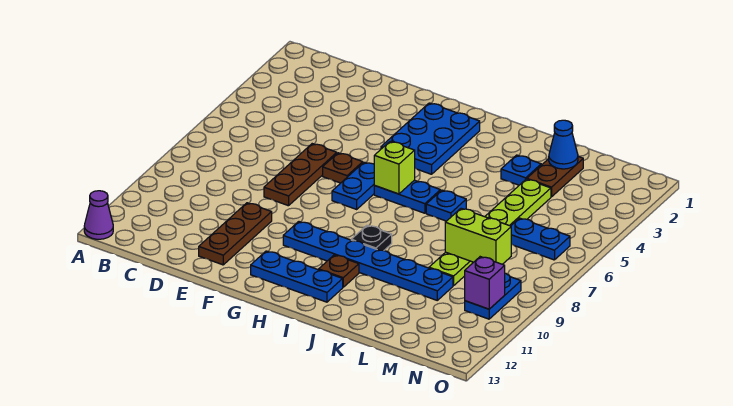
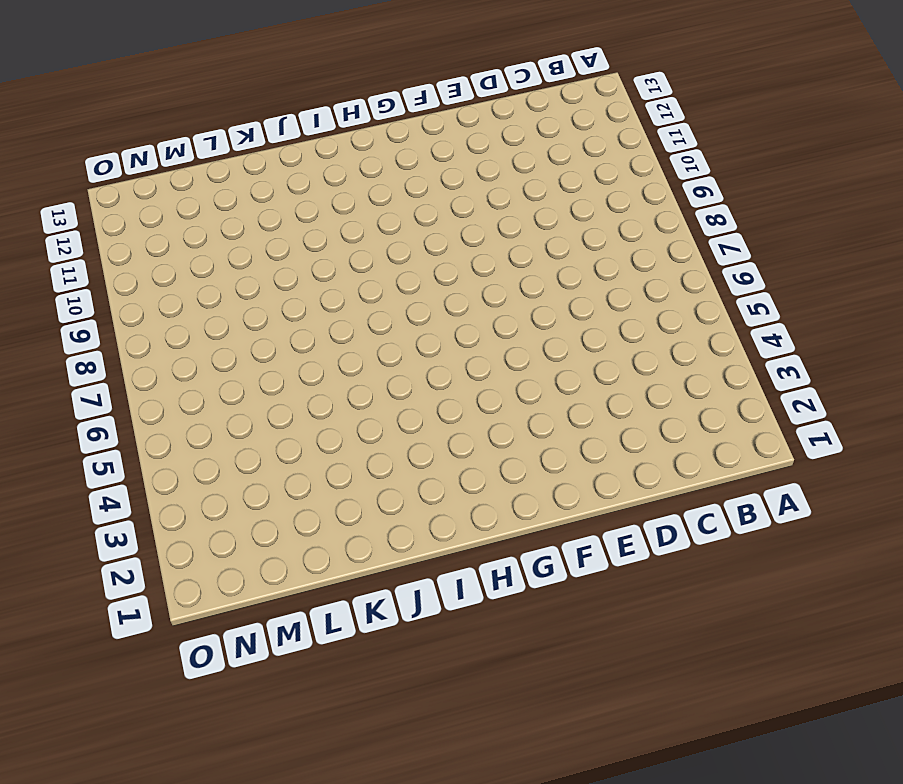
none -> purple 1x1 cone [84,191,113,239]
none -> brown 1x3 plate [264,144,337,206]
none -> brown 1x3 plate [199,203,272,265]

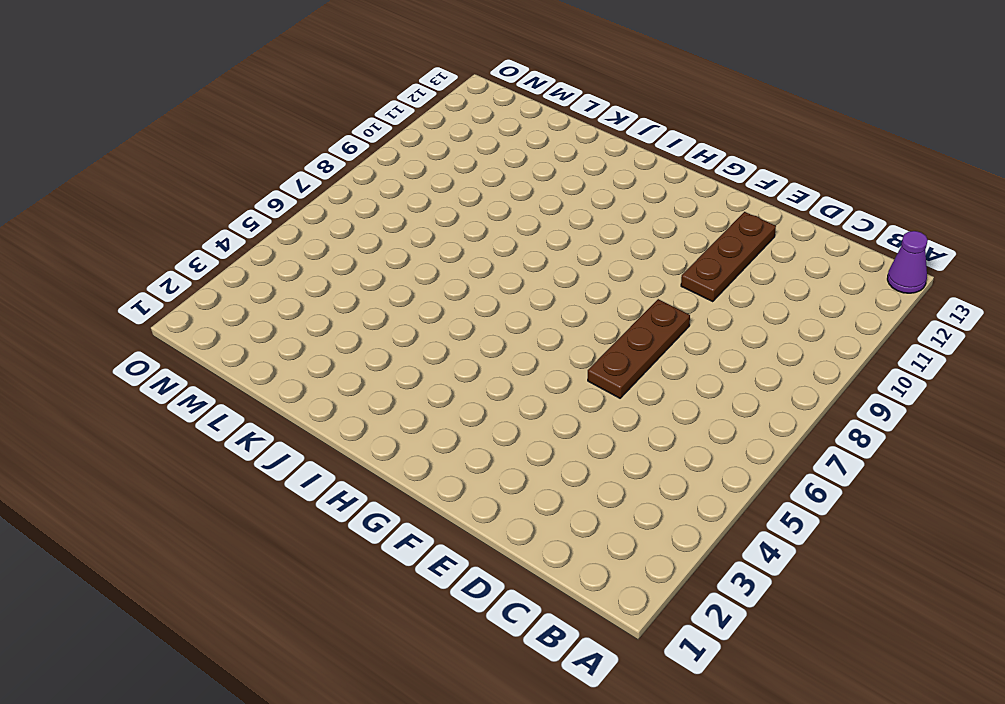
none -> brown 1x1 plate [323,153,363,183]
none -> blue 2x3 plate [381,103,480,174]
none -> blue 1x2 plate [332,162,375,209]

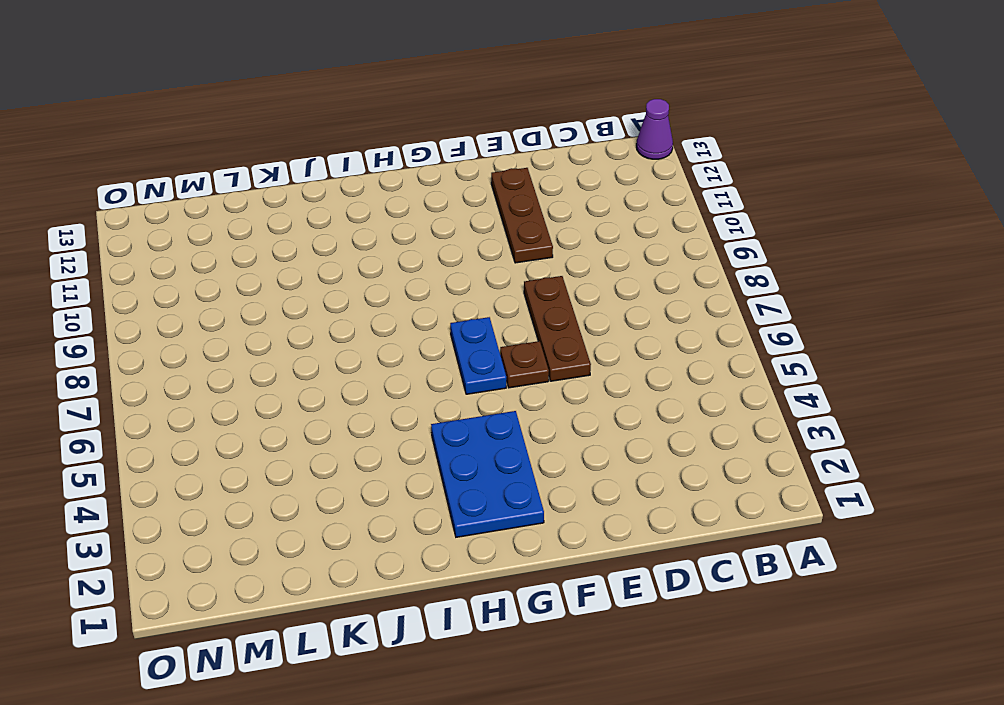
none -> blue 1x6 plate [283,222,453,300]
none -> blue 1x3 plate [251,251,343,302]
none -> blue 1x2 plate [374,180,440,213]

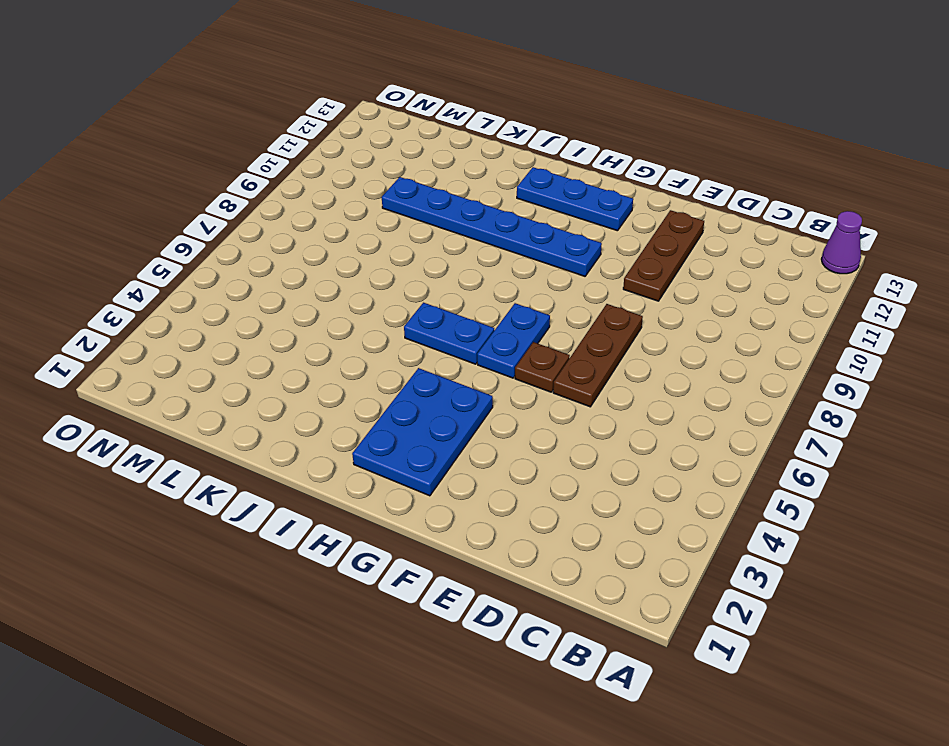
none -> black 1x1 plate [351,225,392,251]
none -> brown 1x1 plate [319,255,359,287]
none -> blue 1x1 plate [426,190,466,221]

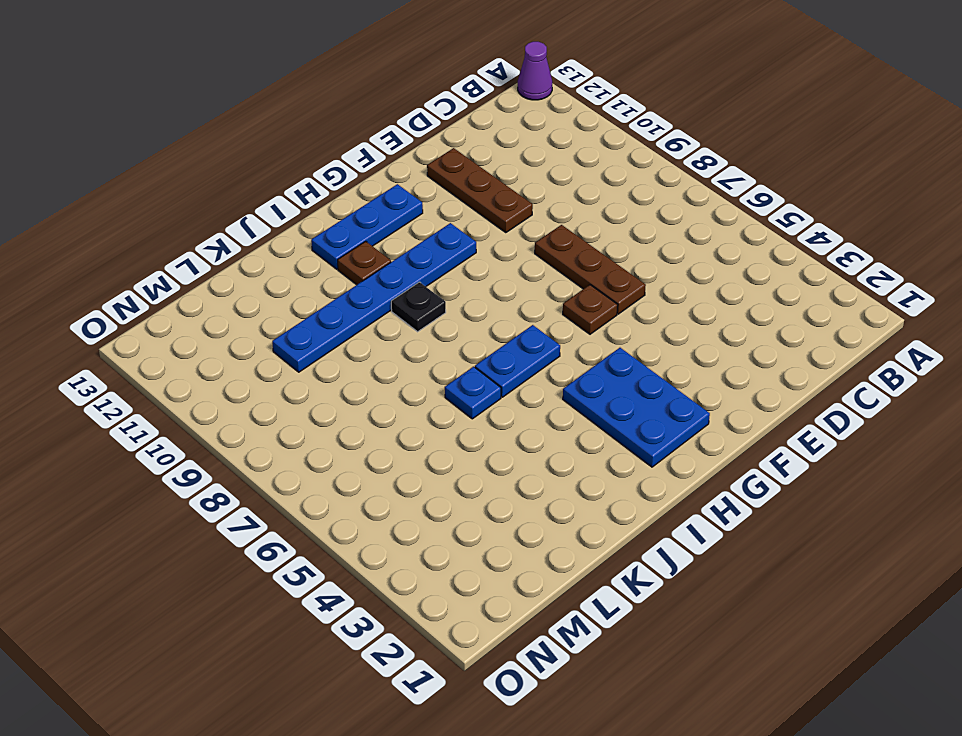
none -> blue 1x2 plate [332,162,375,209]
none -> blue 1x1 plate [501,155,541,185]
none -> brown 1x2 plate [527,157,583,197]

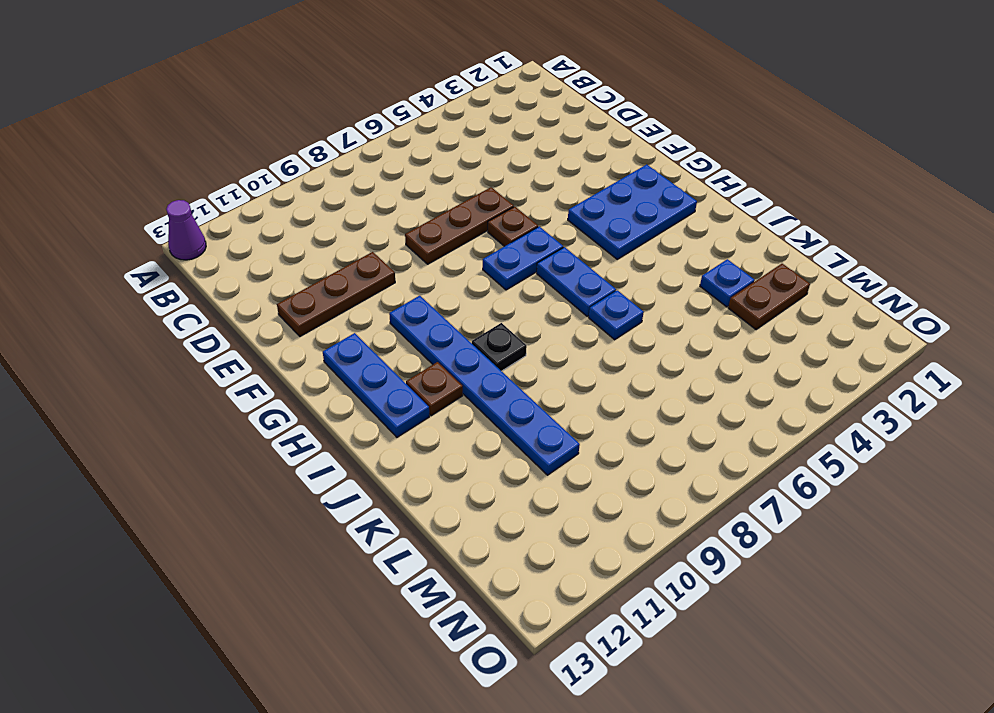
none -> lime 1x6 plate [429,179,551,286]
none -> blue 1x2 plate [511,218,570,260]
none -> blue 1x2 plate [465,273,521,319]

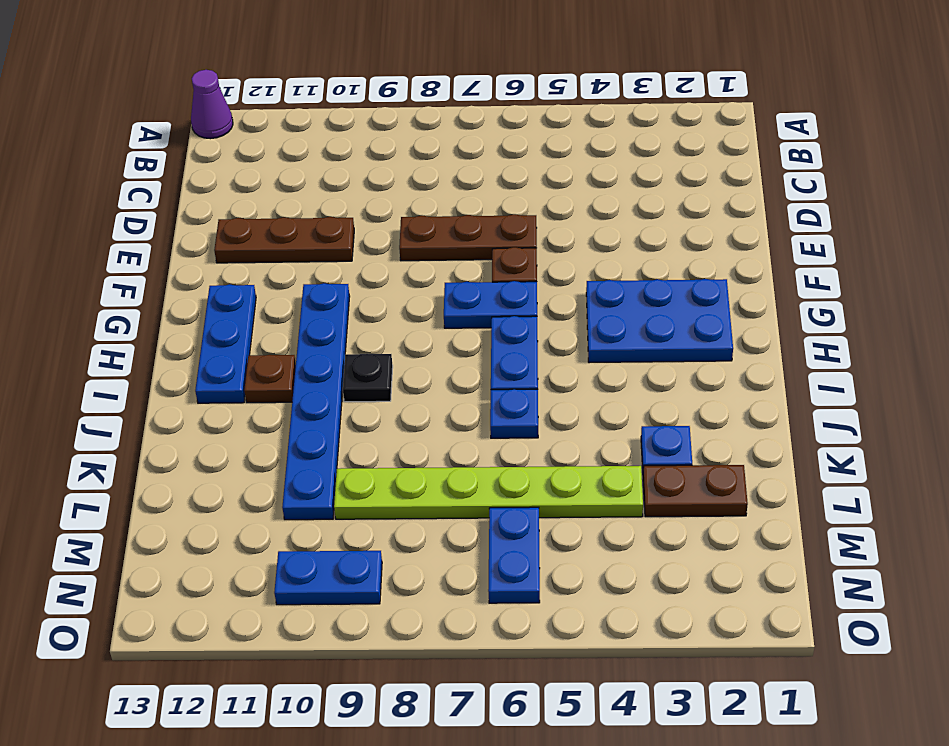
none -> lime 1x1 brick [374,141,415,194]
none -> blue 1x1 cone [549,120,578,169]
none -> lime 1x2 brick [445,208,511,264]

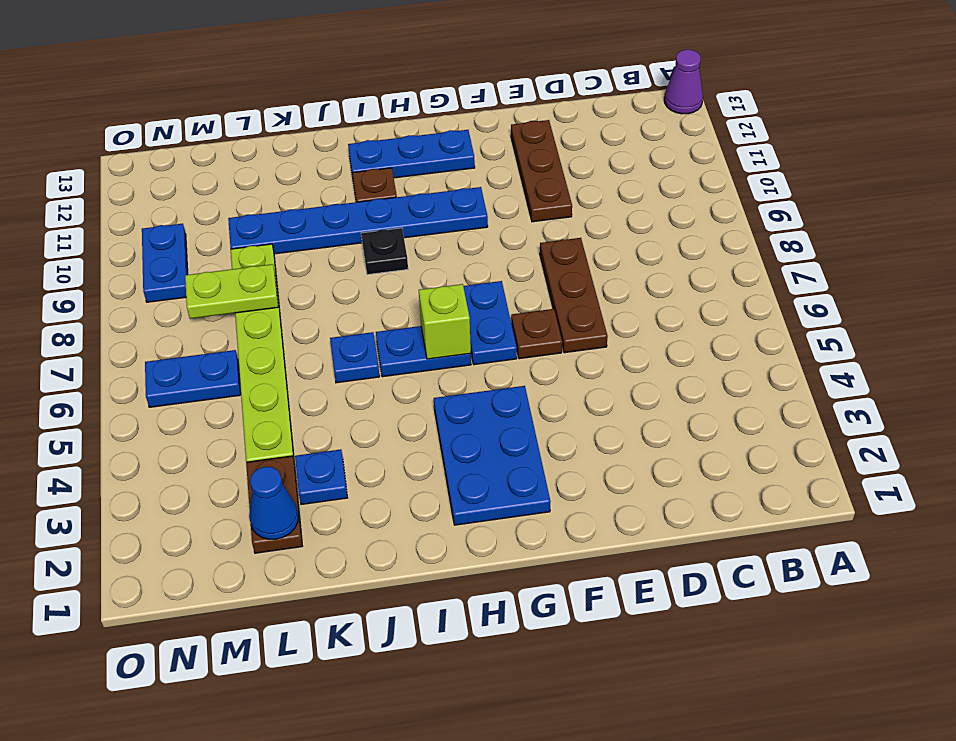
lime 1x2 plate [185,264,278,319] -> lime 1x2 brick [445,208,511,264]
none -> purple 1x1 brick [465,257,505,309]

